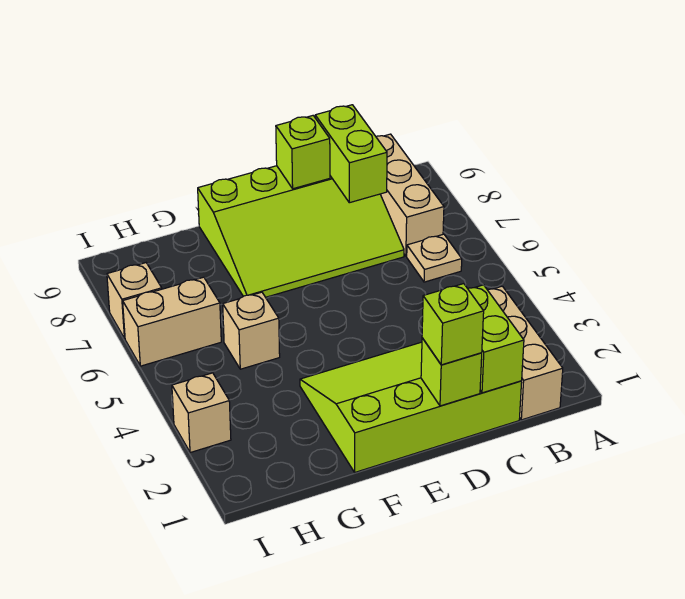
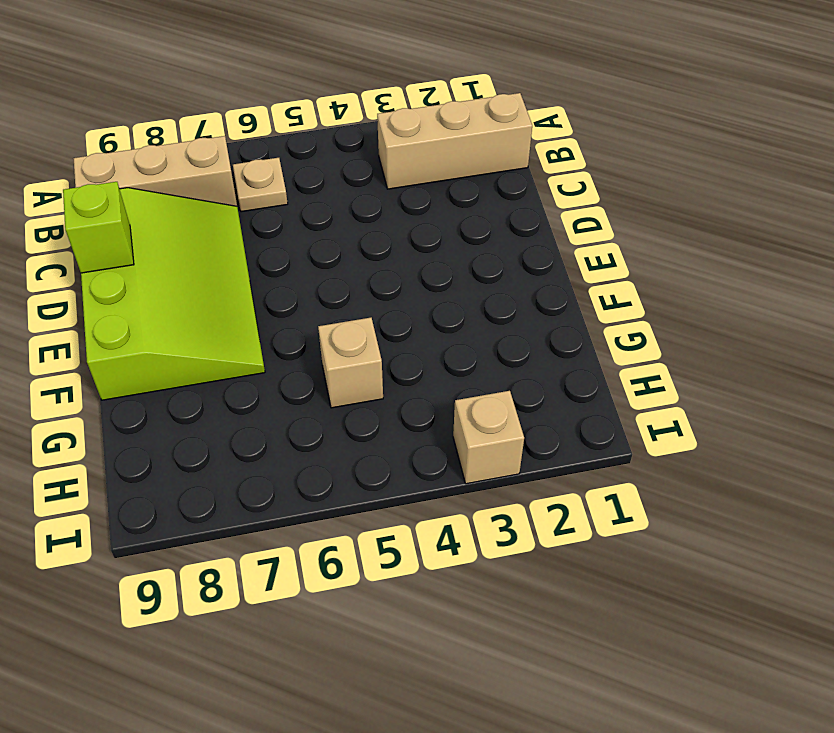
none -> lime 3x4 slope [300,342,522,472]
none -> tan 1x2 brick [123,277,221,366]
none -> tan 1x1 brick [107,263,162,338]

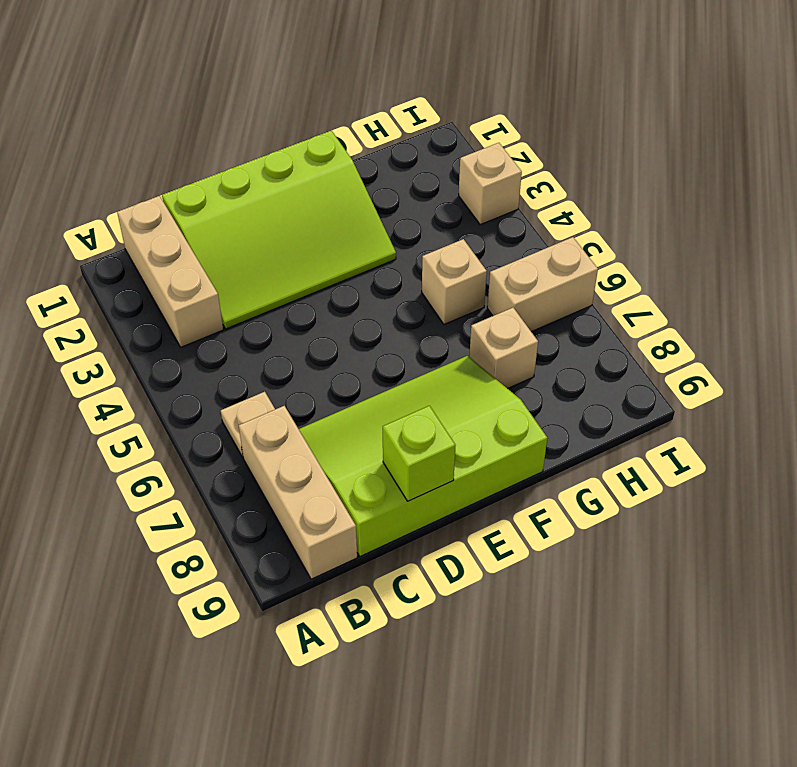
tan 1x1 brick [469,308,538,389] -> tan 1x1 brick moved to [107,263,162,338]
none -> lime 1x2 brick [468,285,524,393]
none -> lime 1x2 brick [315,105,387,203]
none -> lime 1x1 brick [421,338,482,406]

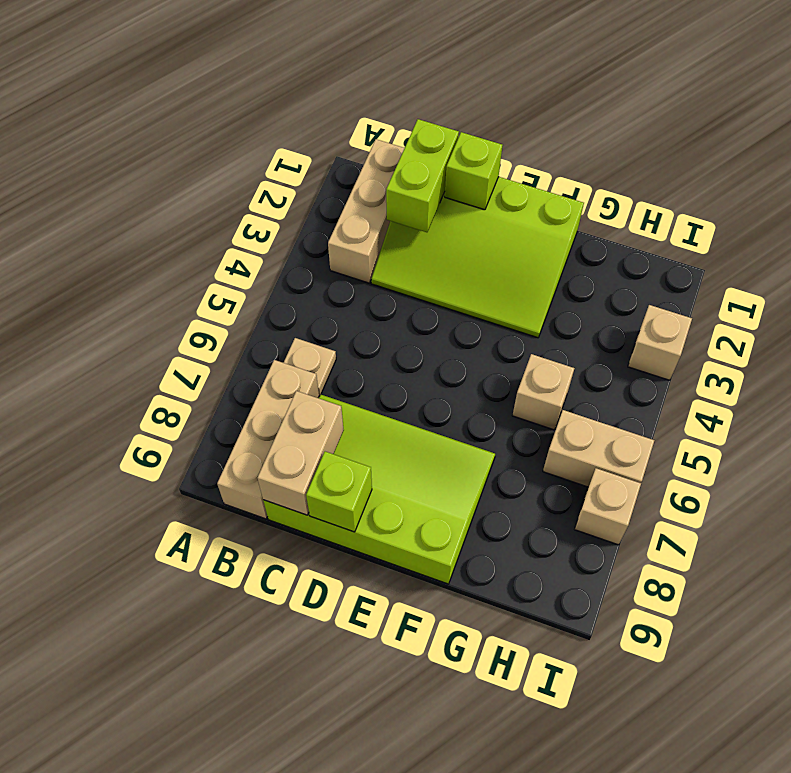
tan 1x2 brick [257,391,344,515] -> lime 1x2 brick [315,105,387,203]
none -> lime 1x1 brick [422,284,484,365]

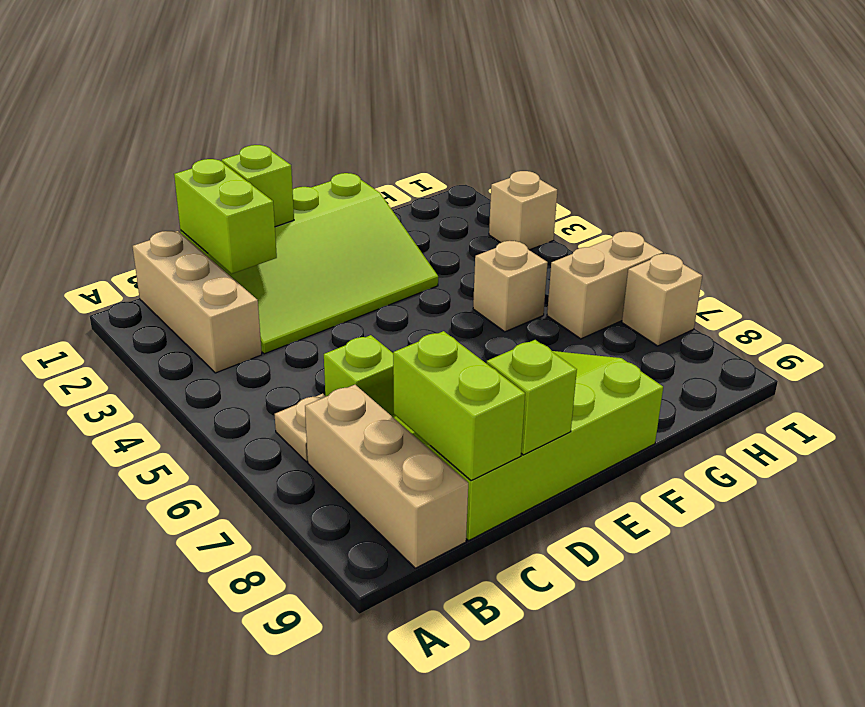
lime 1x1 brick [324,335,394,416] -> lime 1x1 brick moved to [422,284,484,365]

